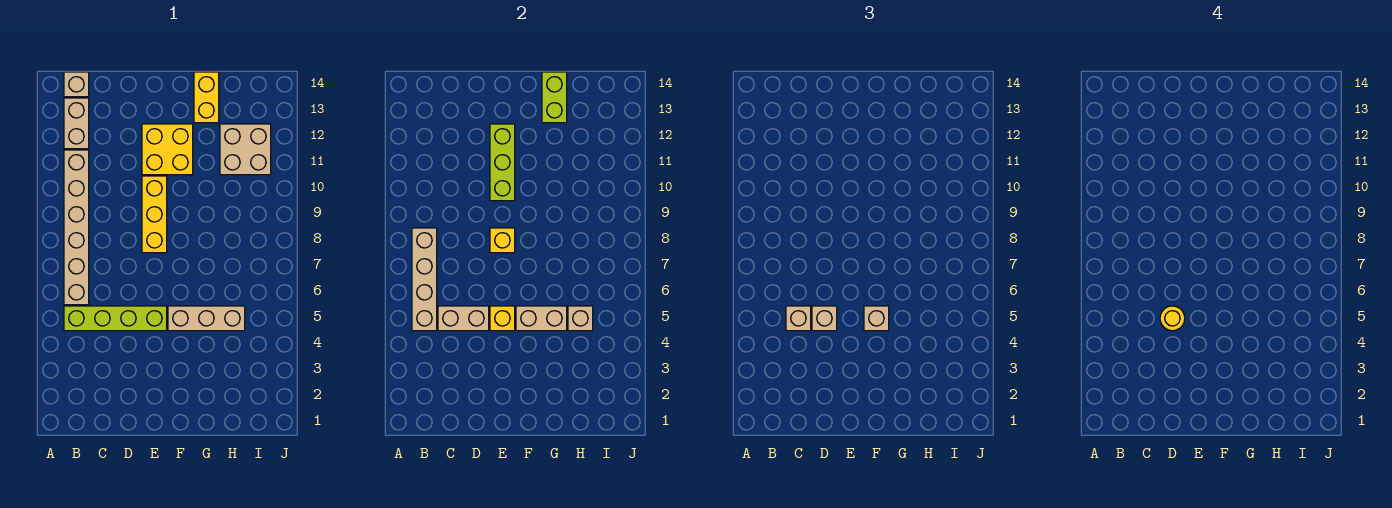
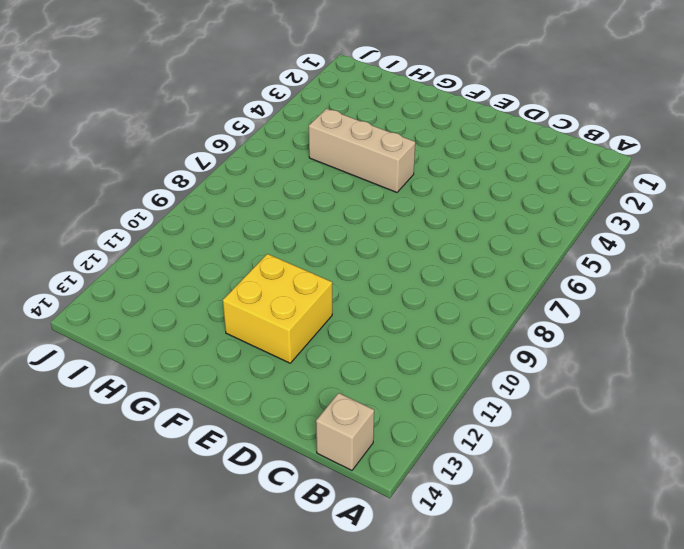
none -> lime 1x4 brick [64,306,167,331]
none -> tan 1x6 brick [64,150,89,305]
none -> tan 1x2 brick [64,98,89,149]

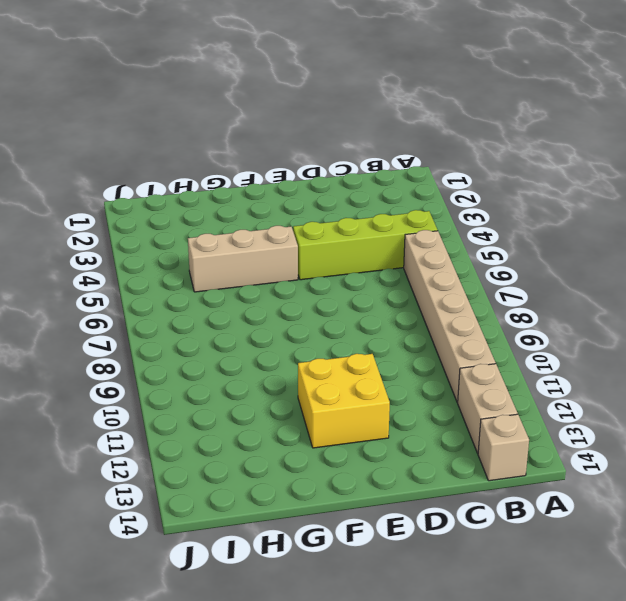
none -> yellow 1x3 brick [142,176,167,253]
none -> yellow 1x2 brick [194,72,219,123]
none -> tan 2x2 brick [220,124,271,175]

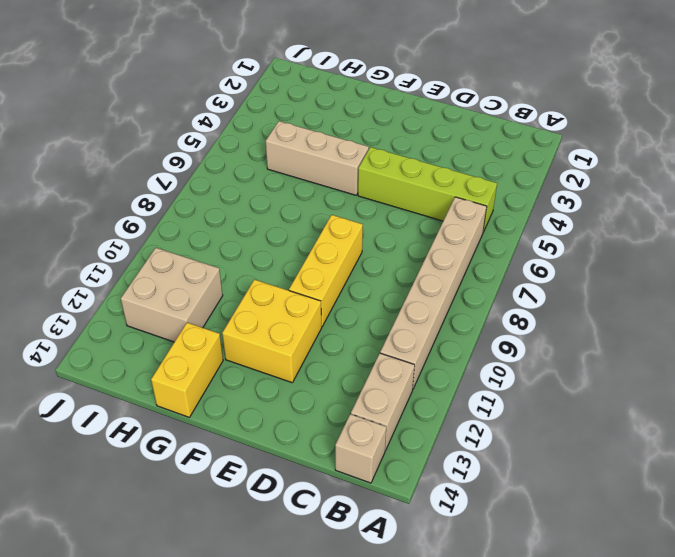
none -> tan 1x4 brick [412,228,437,331]
none -> tan 1x2 brick [438,306,489,331]
none -> yellow 1x1 brick [490,306,515,331]

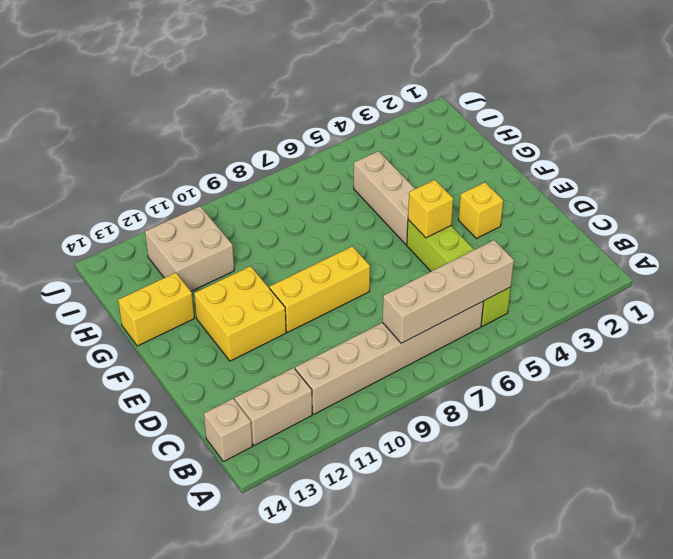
yellow 1x1 brick [459,182,503,238] -> yellow 1x1 brick moved to [490,228,515,253]
none -> tan 1x2 brick [438,306,489,331]
none -> lime 1x3 brick [490,124,515,201]
none -> tan 1x2 brick [516,306,567,331]

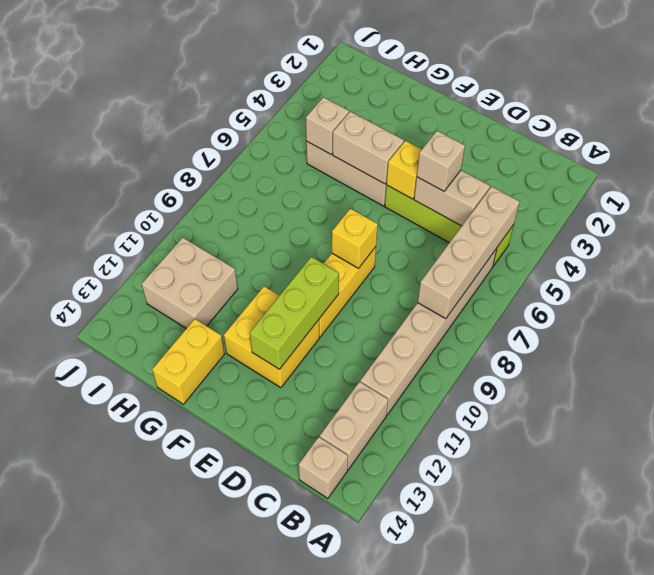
none -> lime 1x2 brick [542,72,567,123]
none -> tan 1x1 brick [786,306,811,331]
none -> tan 1x1 brick [864,306,889,331]

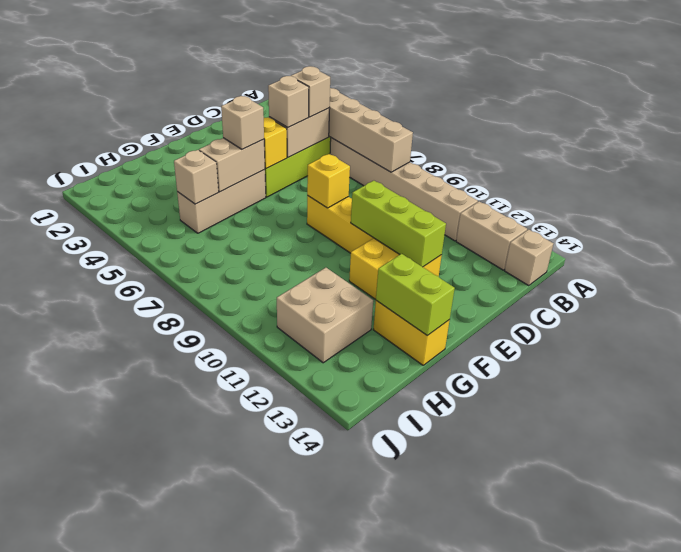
none -> yellow 1x1 round brick [1160,306,1185,331]

